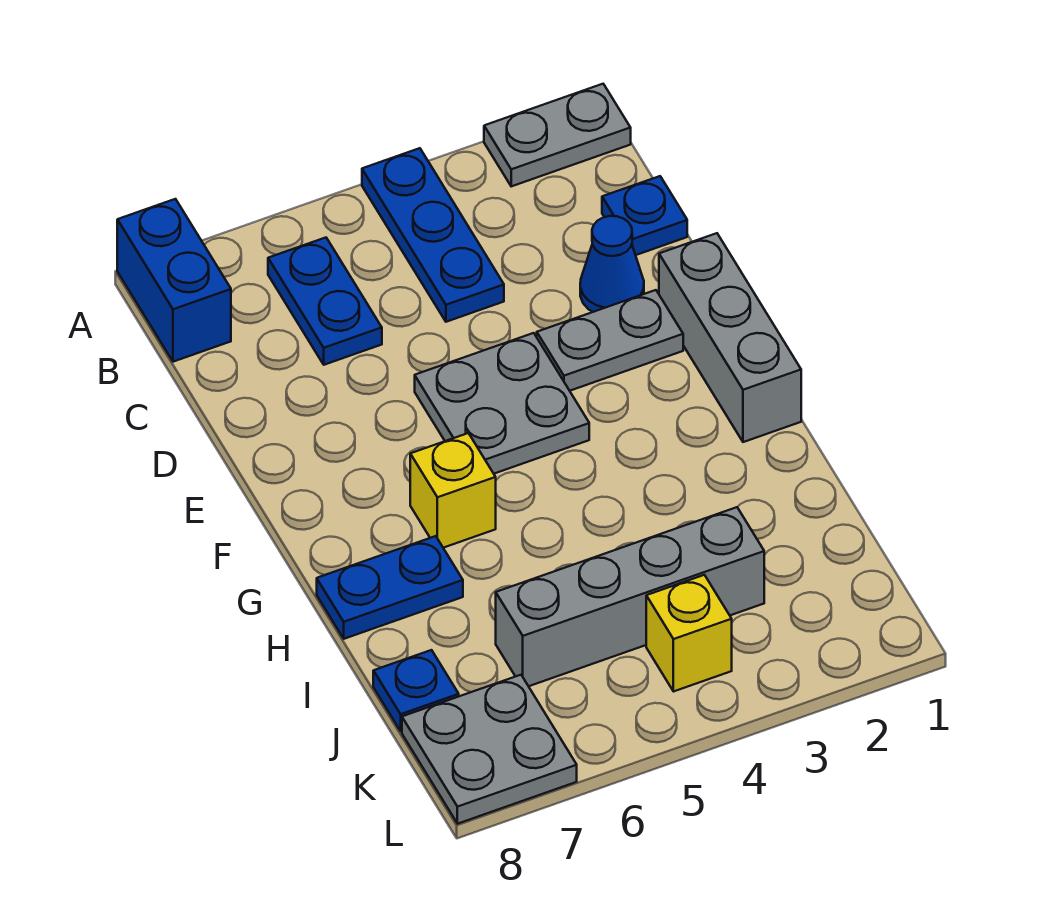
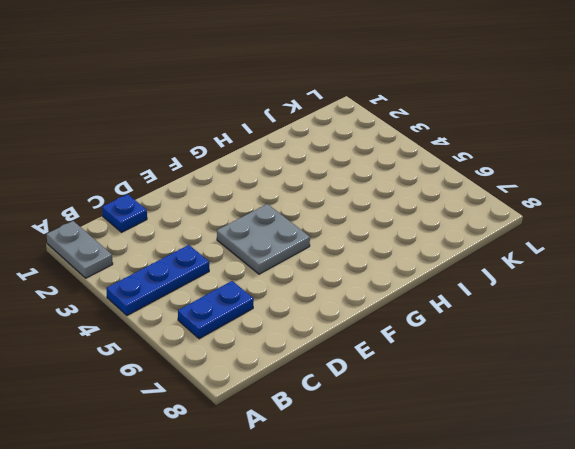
none -> blue 1x2 brick [117,199,231,362]
none -> blue 1x1 cone [580,216,644,312]
none -> grey 1x3 brick [659,233,801,442]

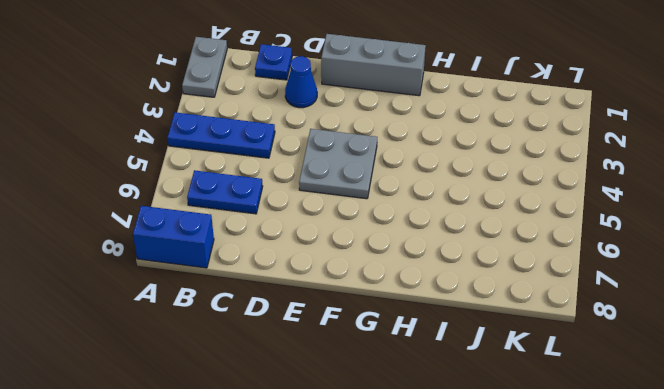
none -> grey 1x2 plate [537,290,683,391]
none -> yellow 1x1 brick [410,433,496,548]
none -> blue 1x2 plate [317,536,463,639]

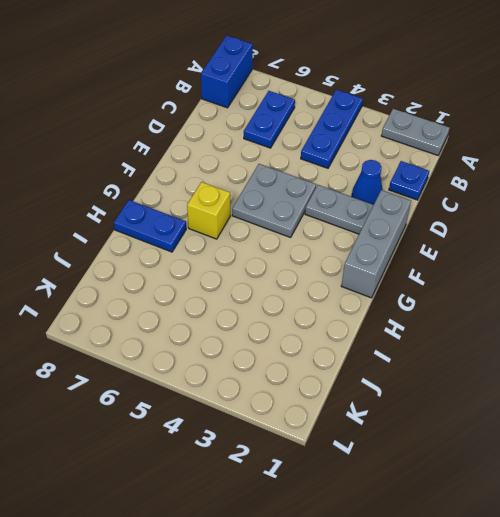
none -> grey 1x4 brick [496,507,764,686]
none -> blue 1x1 plate [373,650,459,731]
none -> yellow 1x1 brick [646,575,732,691]

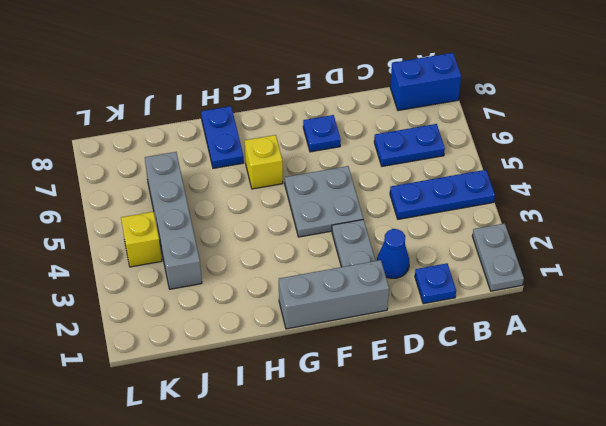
blue 1x1 plate [303,115,341,152] -> blue 1x1 plate moved to [373,650,459,731]
none -> grey 2x2 plate [402,675,577,824]

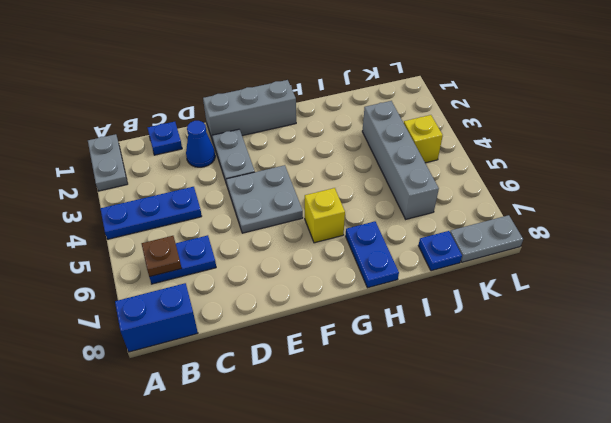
brown 1x1 plate [142,236,182,277] -> none
grey 1x2 plate [450,215,523,262] -> grey 2x2 plate [402,675,577,824]

